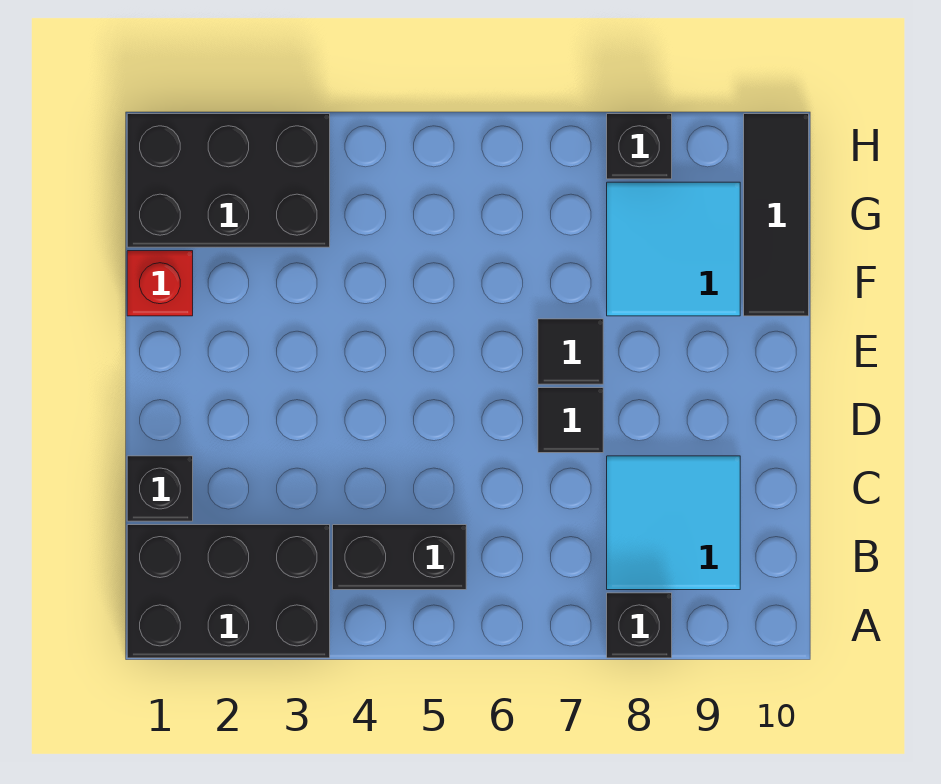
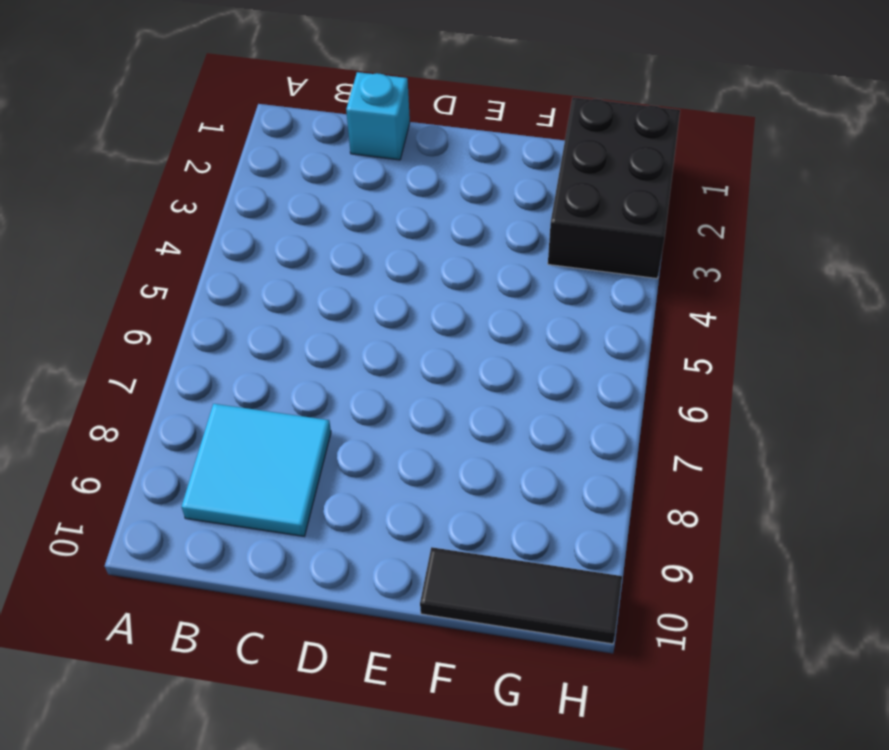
cyan 1x1 brick [346,72,410,160] -> black 1x1 brick [127,456,193,521]
none -> black 2x3 brick [127,525,330,658]
none -> black 1x1 brick [607,593,672,658]
none -> black 1x2 brick [333,525,466,590]

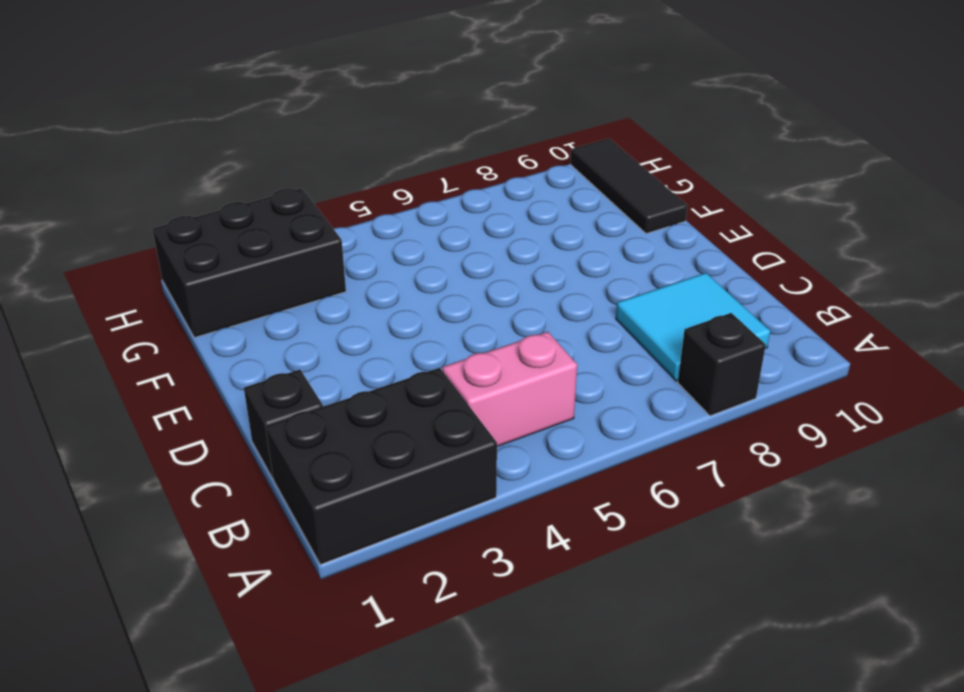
pink 1x2 brick [442,332,577,447] -> black 1x2 brick [333,525,466,590]
none -> black 1x1 tile [538,388,603,453]
none -> black 1x1 tile [538,319,603,384]
none -> red 1x1 brick [127,251,193,316]

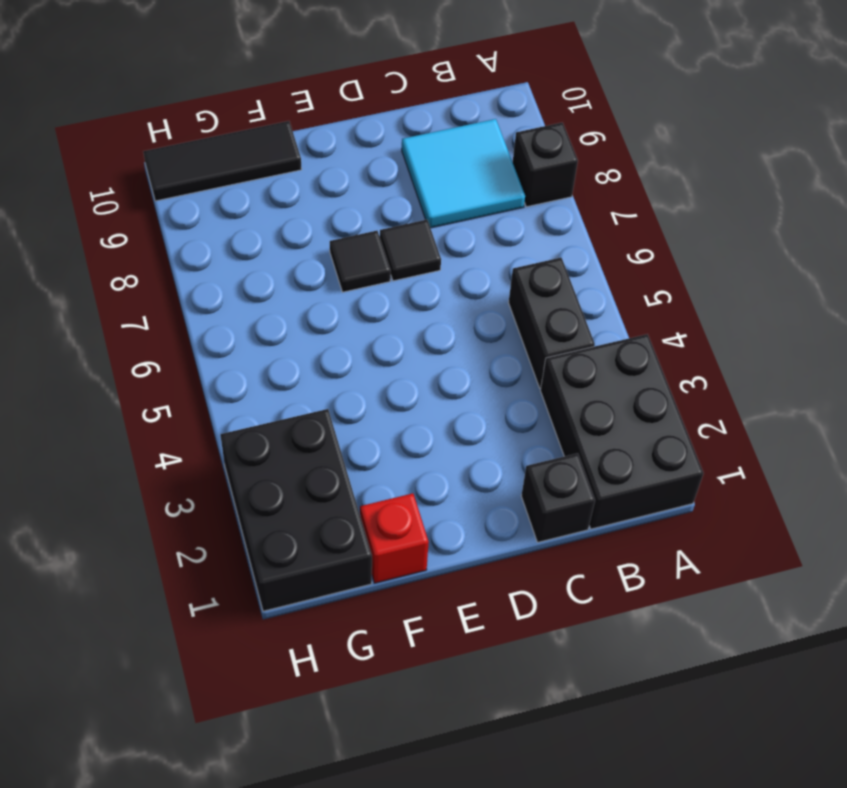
none -> cyan 2x2 tile [607,182,740,316]
none -> black 1x1 brick [607,114,672,179]

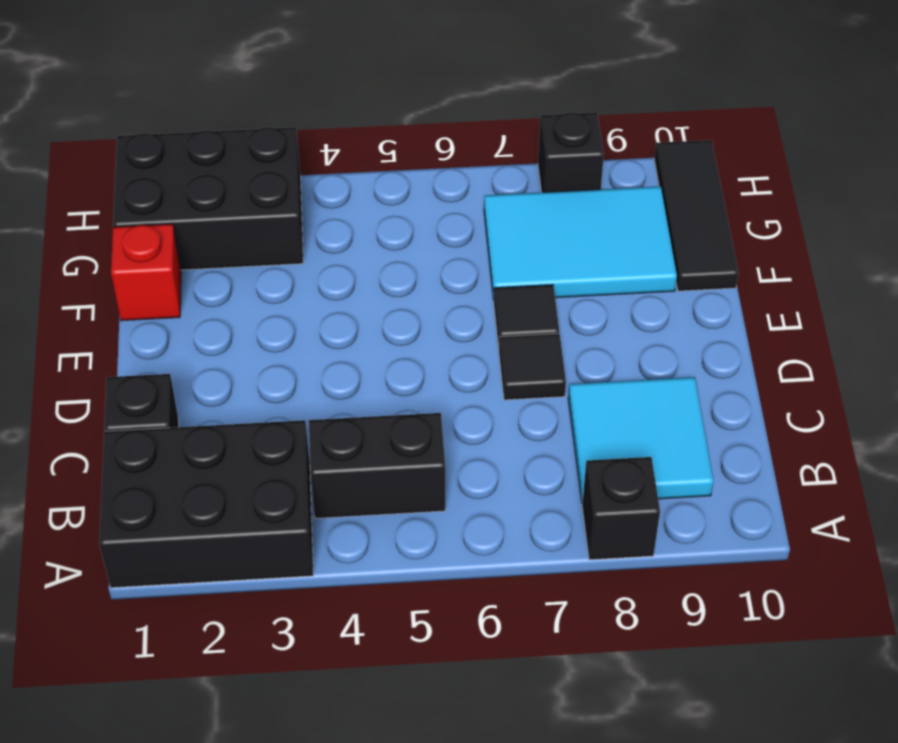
cyan 2x3 tile [484,186,677,300] -> cyan 2x2 tile [607,182,740,316]

